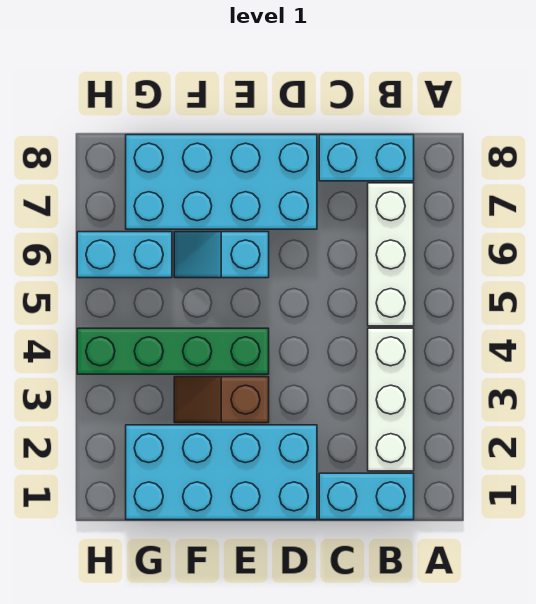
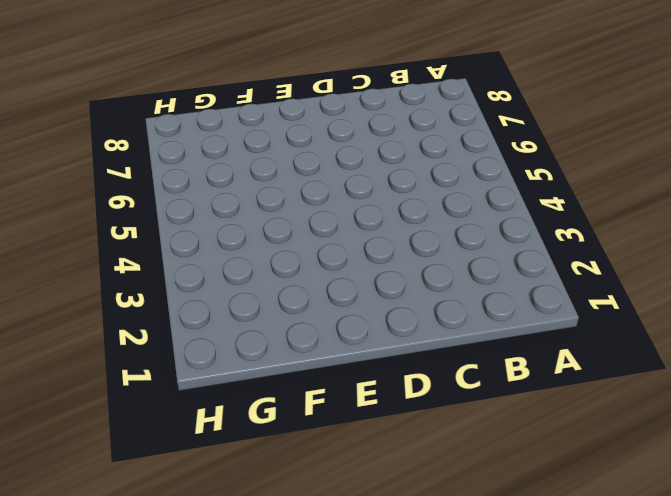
none -> cyan 1x2 brick [319,473,414,520]
none -> white 1x3 brick [368,328,414,471]

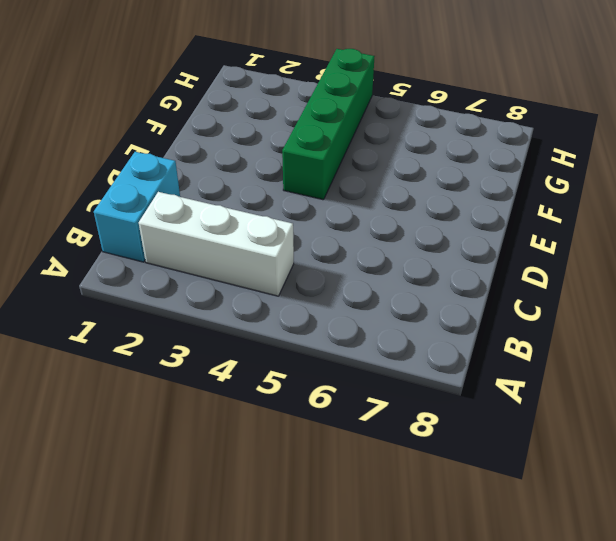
none -> white 1x3 brick [368,183,414,326]
none -> cyan 1x2 brick [319,135,414,181]

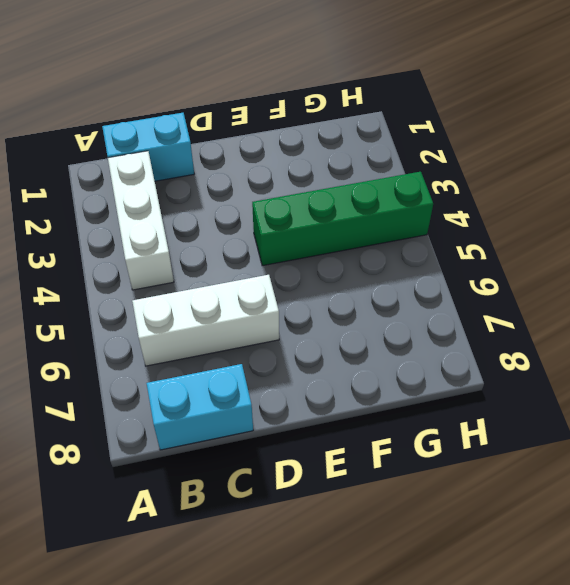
white 1x3 brick [132,275,279,366] -> white 1x3 brick turned to [368,183,414,326]
none -> cyan 2x4 brick [126,425,317,520]
none -> cyan 2x4 brick [126,135,317,229]

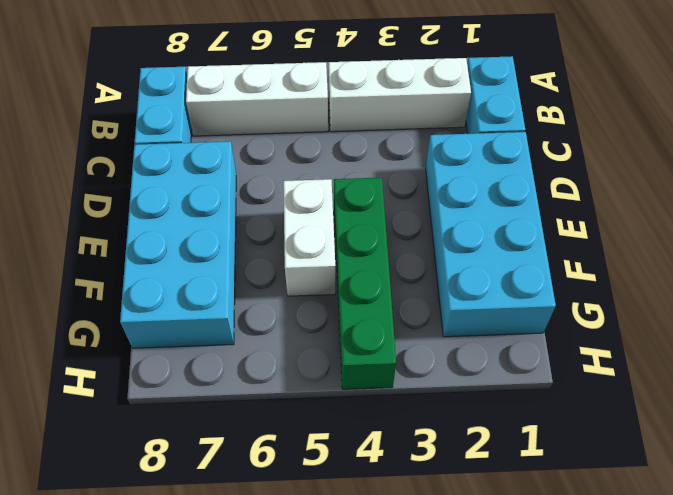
white 1x2 brick [283,179,335,296] -> none
none -> brown 1x2 slope [174,377,269,423]
none -> cyan 1x2 slope [174,232,269,278]

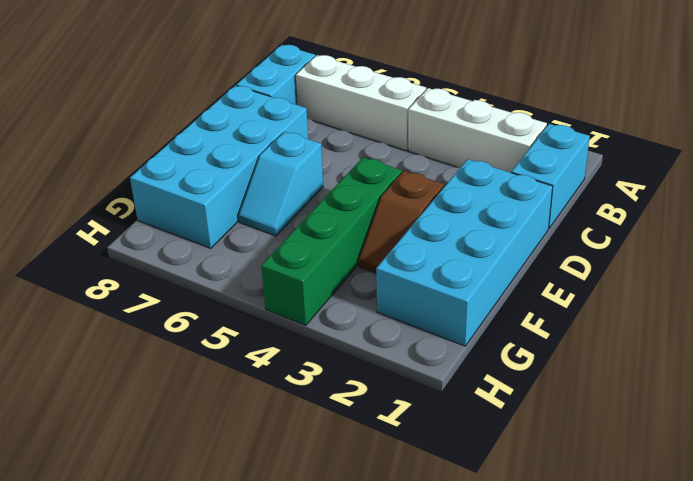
none -> cyan 1x2 brick [77,232,172,278]

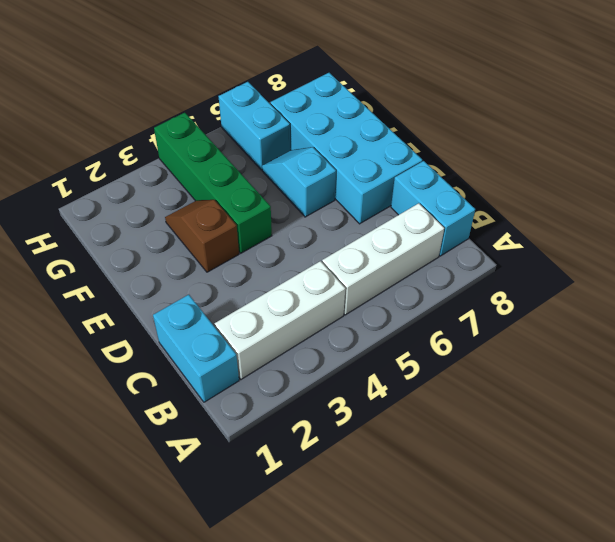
none -> cyan 2x4 brick [126,425,317,520]

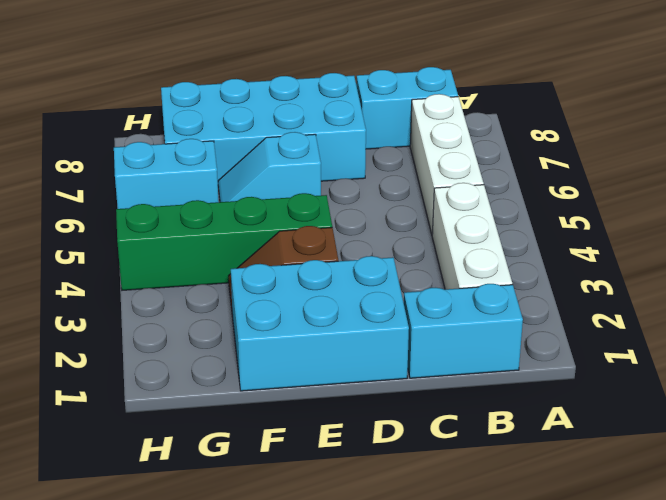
cyan 2x3 brick [231,256,409,391] -> cyan 2x4 brick [126,425,317,520]

